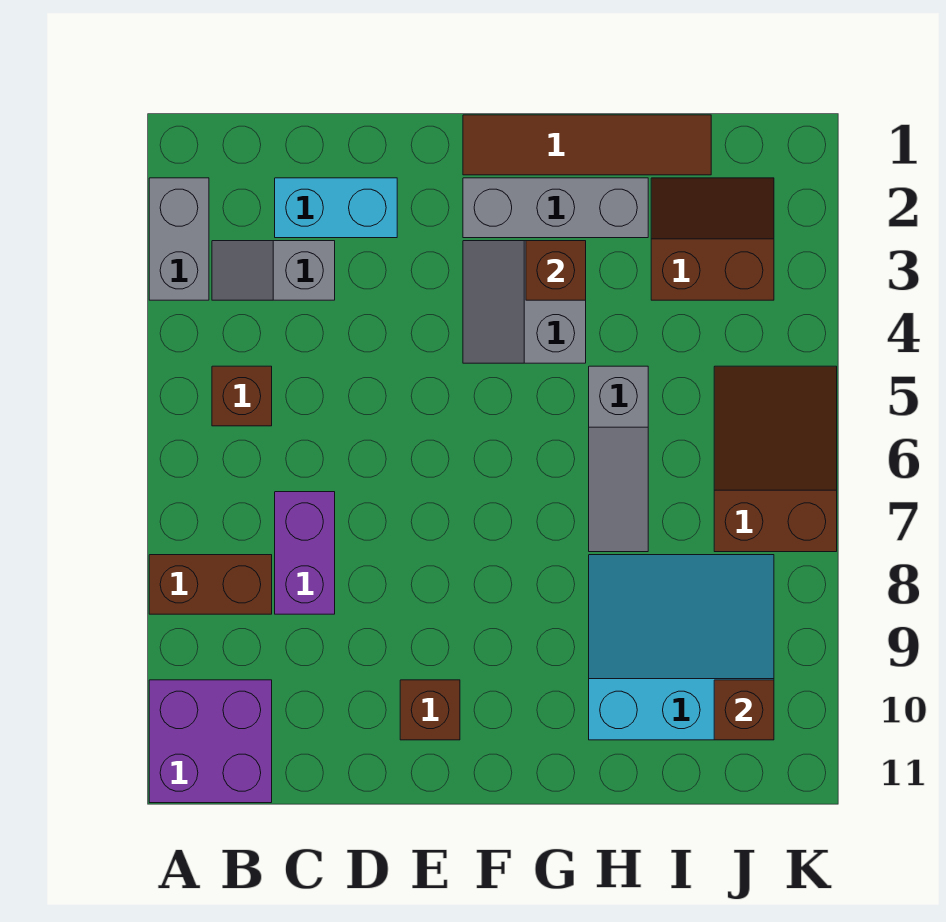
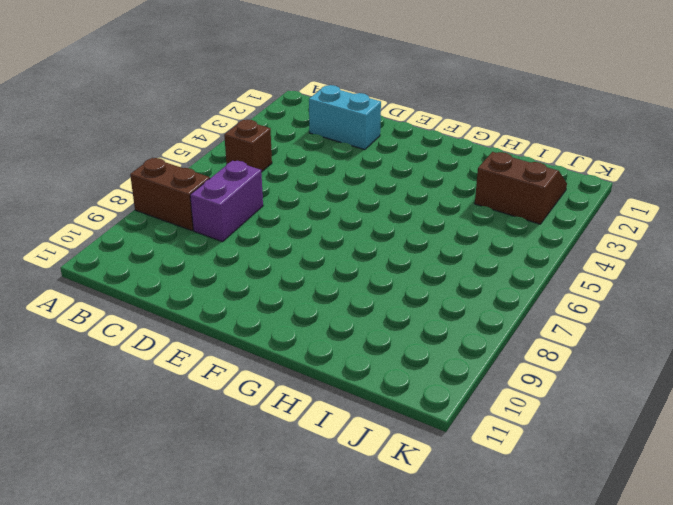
none -> grey 1x2 brick [149,178,209,300]
none -> purple 2x2 brick [149,680,272,803]
none -> grey 1x2 slope [212,241,335,300]

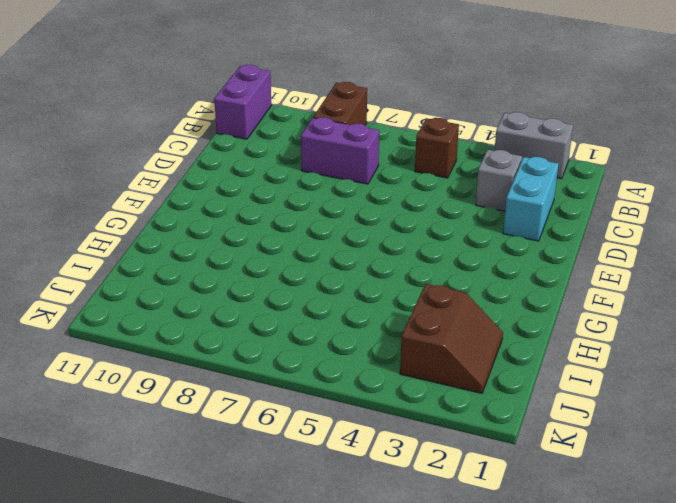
purple 1x2 brick [214,65,272,139] -> purple 2x2 brick [149,680,272,803]
none -> brown 1x1 brick [400,680,460,740]
none -> brown 1x4 tile [463,115,711,175]
none -> grey 1x3 brick [463,178,648,238]

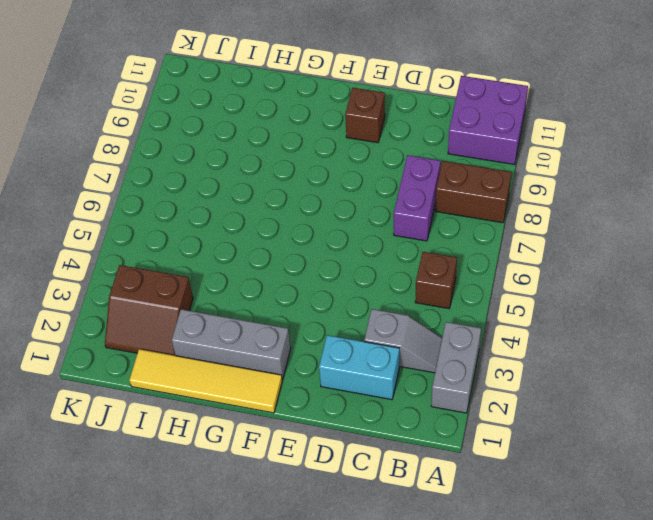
yellow 1x4 tile [129,349,282,413] -> brown 1x4 tile [463,115,711,175]
none -> grey 2x2 slope [463,241,586,363]
none -> grey 1x3 slope [589,366,648,552]
none -> cyan 3x3 slope [589,555,774,740]

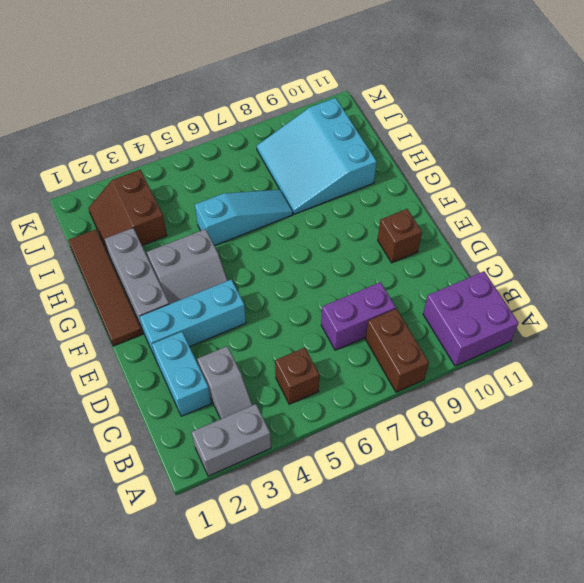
cyan 1x3 brick [139,280,246,359] -> none
cyan 1x3 slope [195,190,293,246] -> grey 1x3 slope [589,366,648,552]
none -> brown 2x3 slope [714,366,837,552]
none -> brown 1x1 brick [526,241,586,300]
none -> brown 1x1 brick [714,680,774,740]

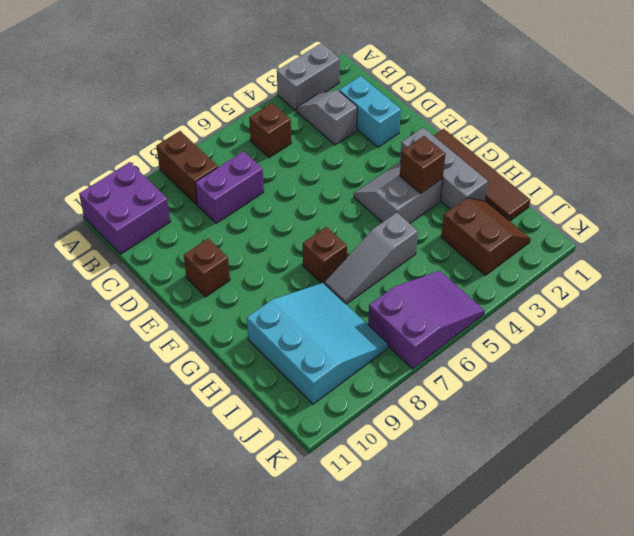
brown 1x1 brick [303,227,347,283] -> brown 1x1 brick moved to [714,680,774,740]
purple 2x3 slope [368,271,485,369] -> brown 2x3 slope [714,366,837,552]

